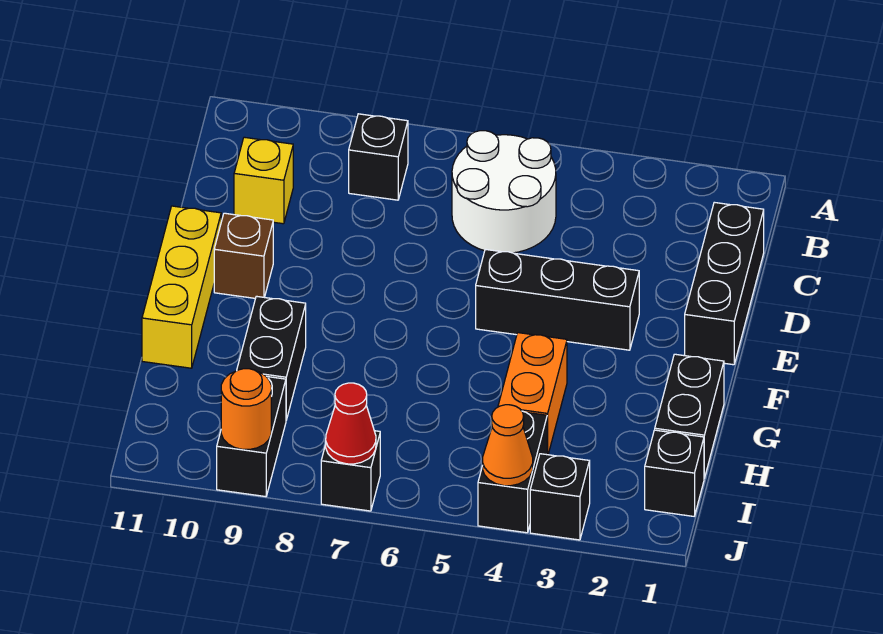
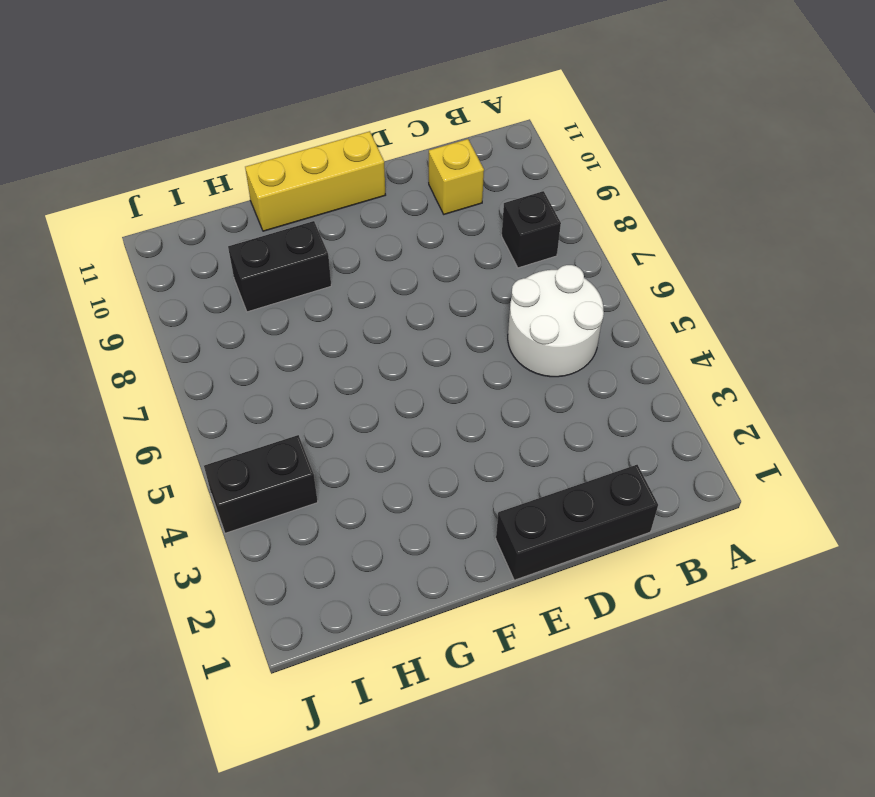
none -> black 1x3 brick [476,249,639,350]
none -> brown 1x1 brick [214,213,273,298]
none -> black 1x2 brick [655,354,724,478]

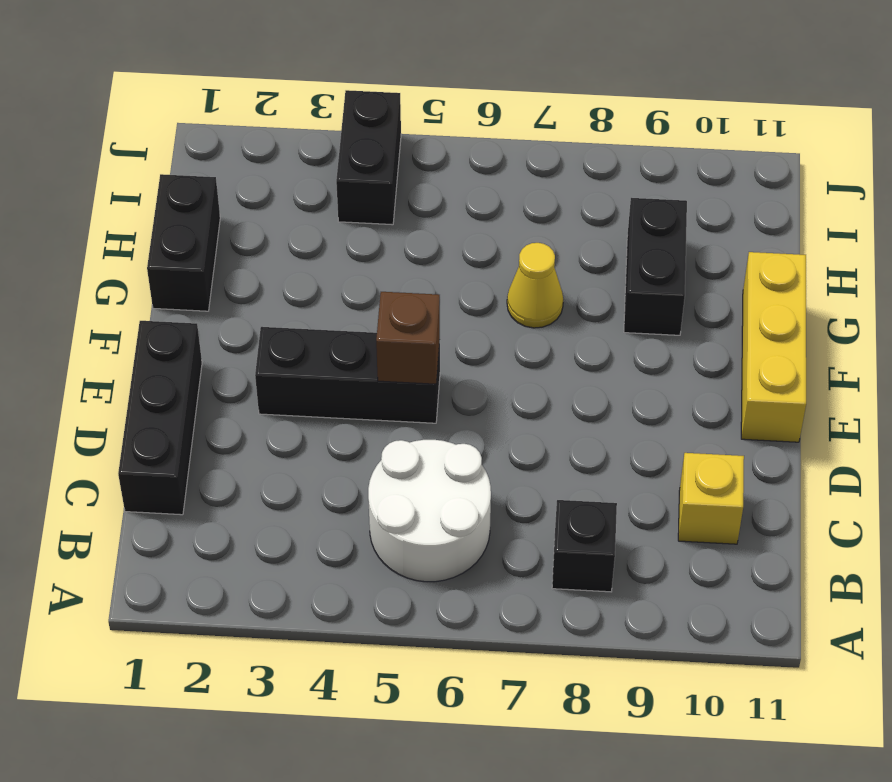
brown 1x1 brick [376,292,440,384] -> brown 1x1 brick moved to [214,213,273,298]
yellow 1x1 cone [507,243,563,328] -> none
none -> orange 1x2 brick [498,333,567,454]
none -> black 1x1 brick [645,430,704,516]
none -> black 1x2 brick [217,376,286,497]

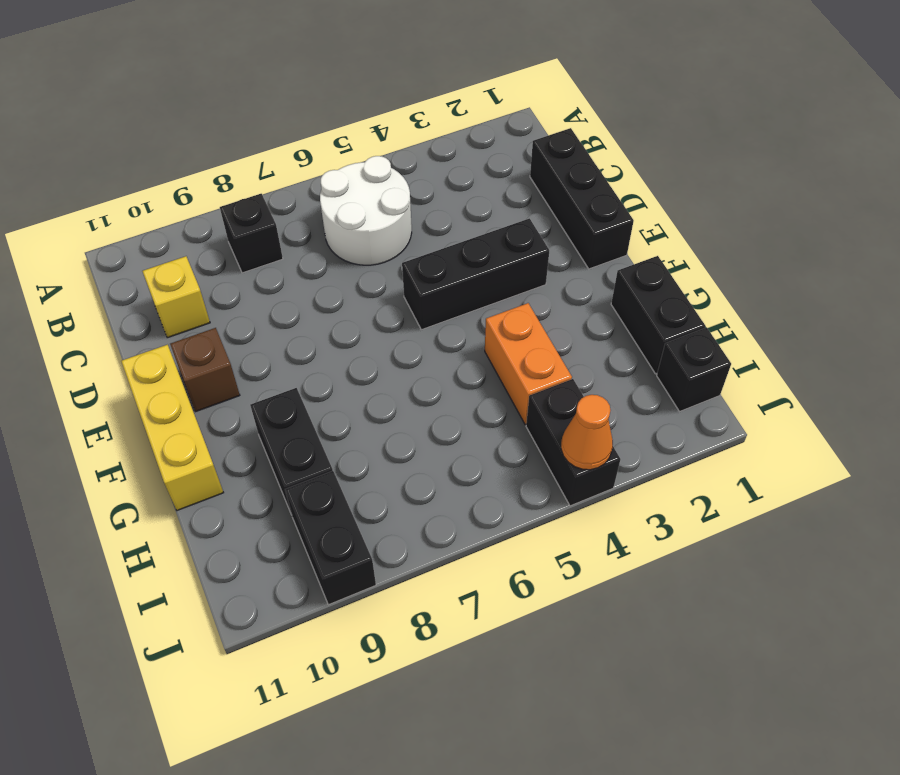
none -> black 1x1 brick [530,454,590,540]
none -> black 1x1 brick [321,431,380,511]
none -> red 1x1 cone [326,383,376,464]

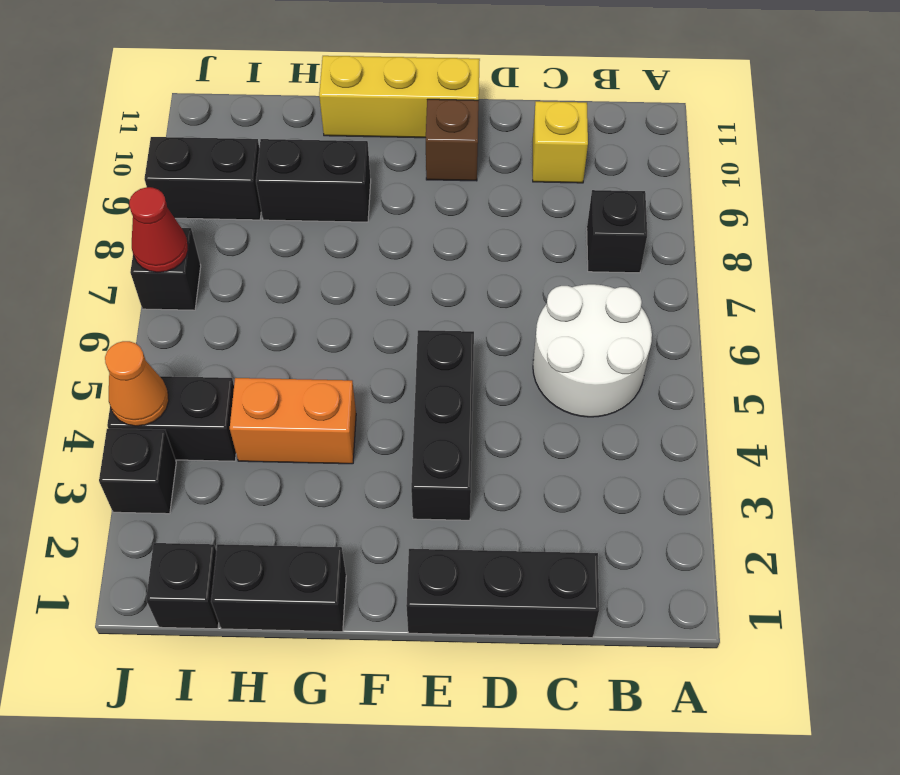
none -> orange 1x1 round brick [221,369,271,450]

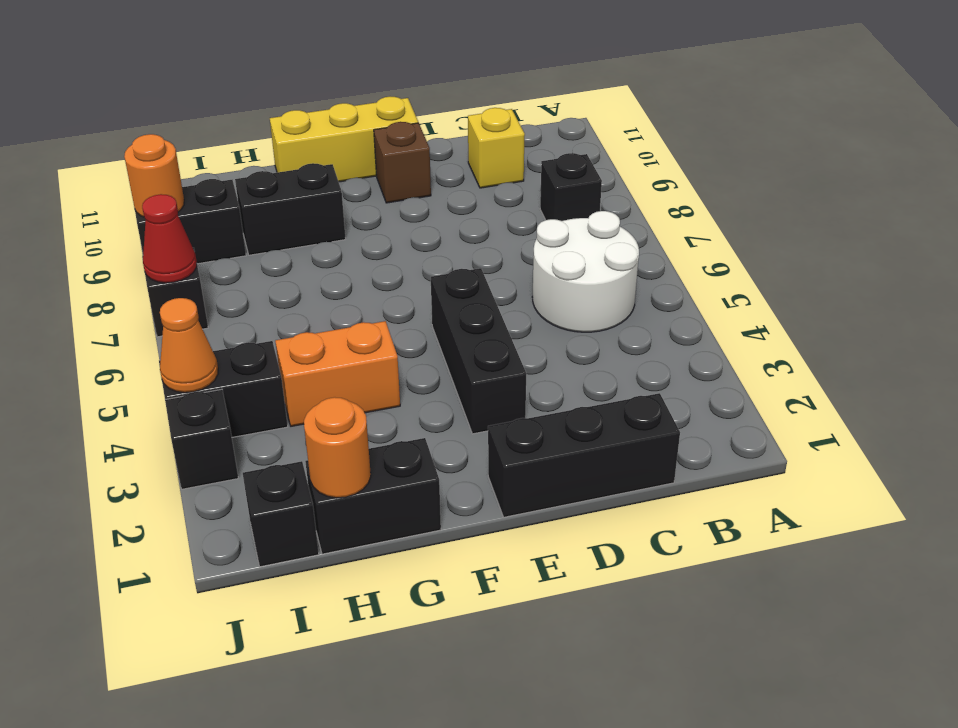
orange 1x1 round brick [304,397,371,498] -> none

